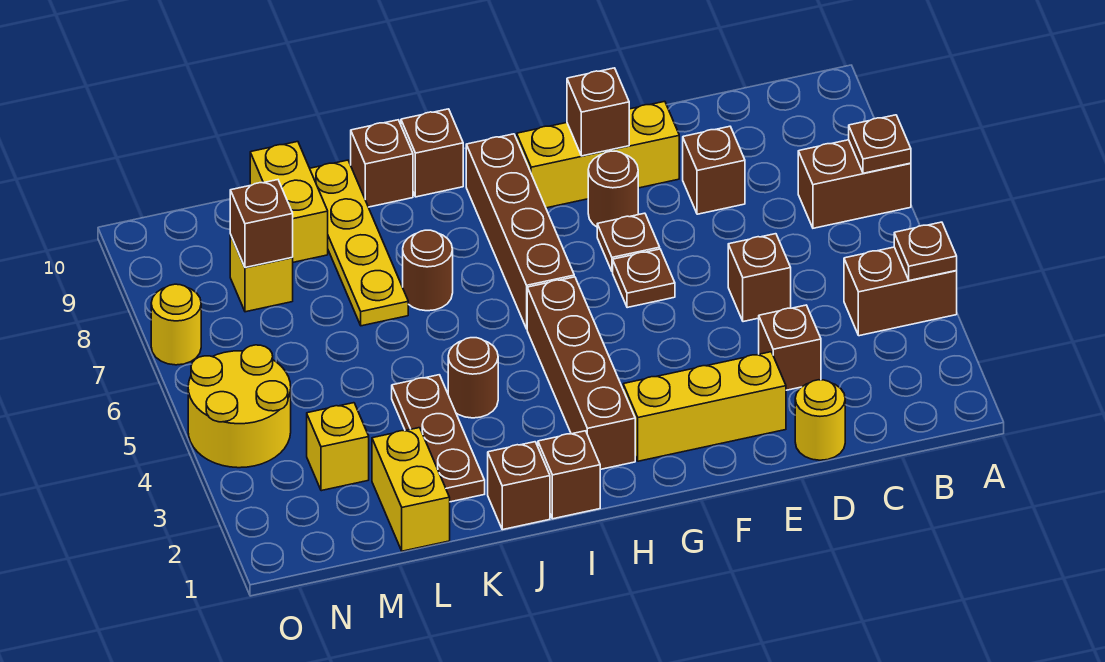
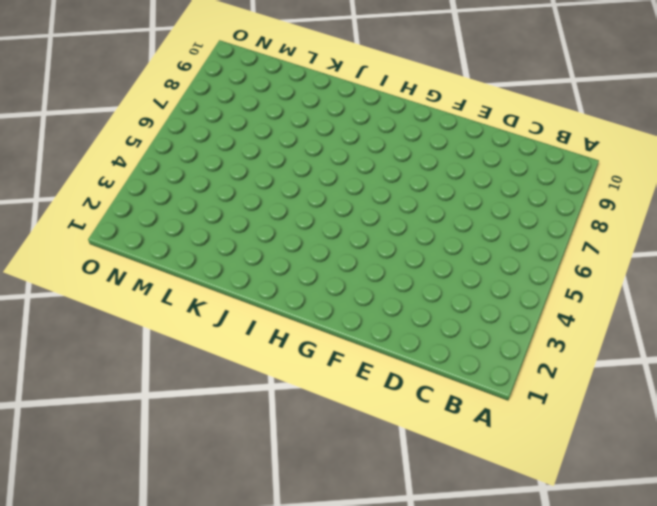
none -> brown 1x2 brick [844,247,957,336]
none -> brown 1x2 brick [798,140,911,228]
none -> yellow 1x1 round brick [795,380,845,460]
none -> brown 1x1 brick [759,305,821,390]

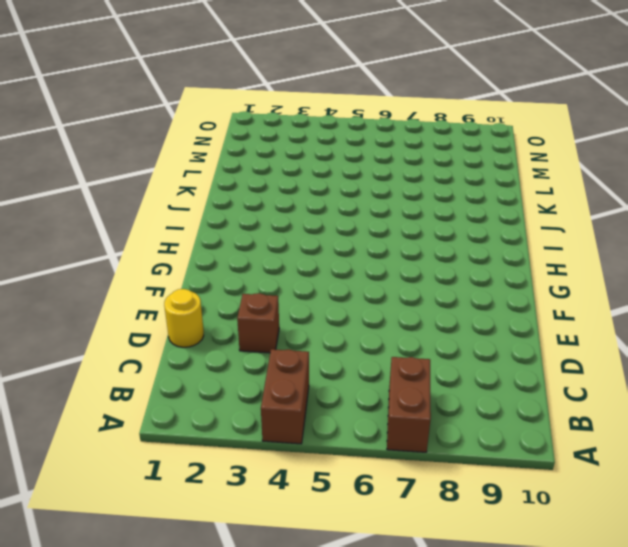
none -> brown 1x1 brick [728,234,791,322]
none -> brown 1x1 brick [683,126,745,214]
none -> yellow 1x3 brick [623,352,786,461]
none -> yellow 1x3 brick [517,101,679,208]

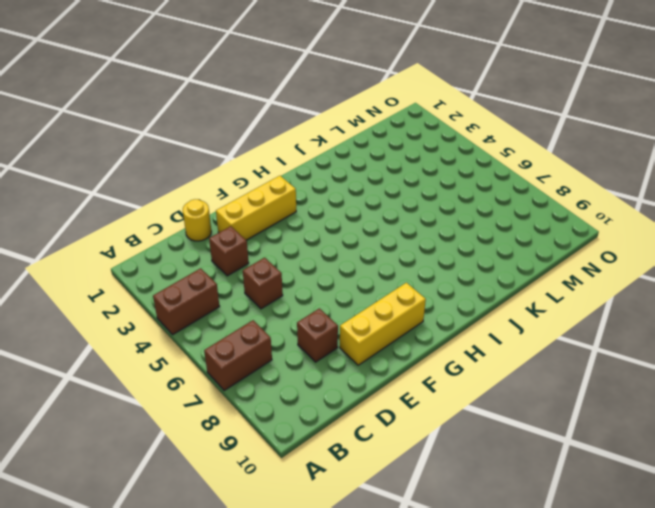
none -> brown 1x1 plate [613,249,675,308]
none -> brown 1x1 plate [597,213,660,272]
none -> brown 1x1 round brick [588,151,638,227]
none -> brown 1x4 brick [527,277,635,470]

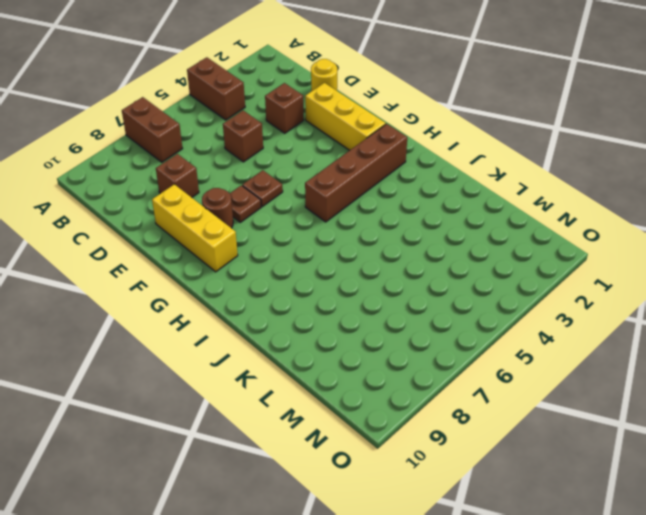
none -> brown 1x4 brick [466,134,574,329]
none -> brown 1x1 brick [538,431,600,519]
none -> brown 1x1 brick [401,109,463,197]
none -> brown 1x1 brick [488,442,550,530]

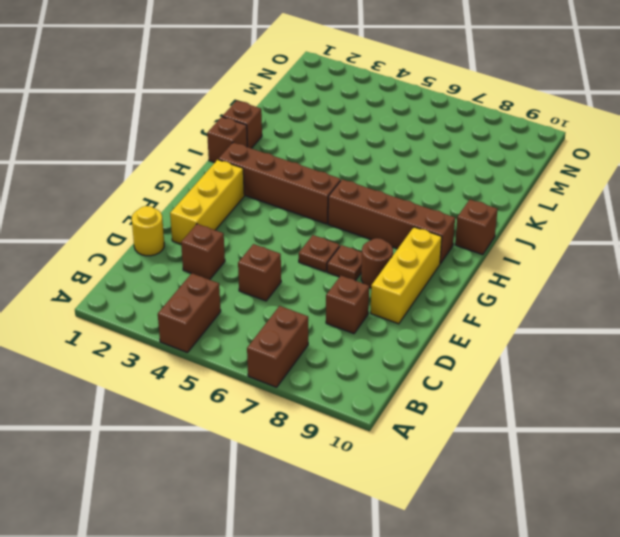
none -> brown 1x1 round brick [448,338,498,418]
none -> brown 1x1 round brick [403,230,453,311]
none -> brown 1x1 brick [351,120,413,207]
none -> brown 1x3 plate [392,375,485,502]

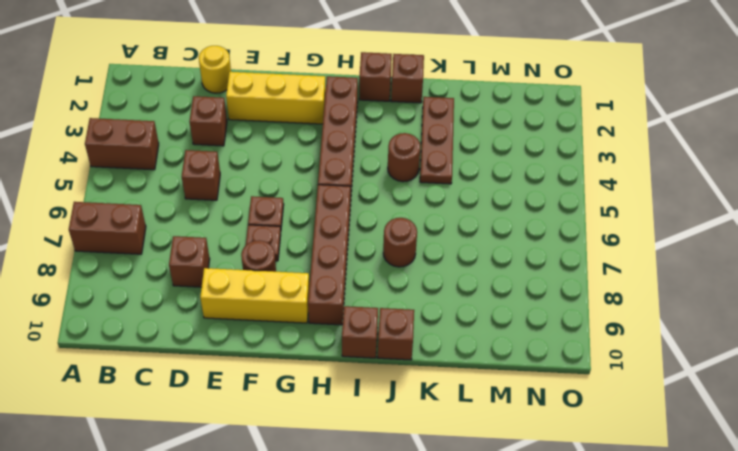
none -> yellow 1x4 plate [310,160,408,326]
none -> yellow 1x2 brick [372,428,450,551]
none -> yellow 1x2 brick [250,142,328,262]
none -> yellow 1x1 brick [307,403,369,491]

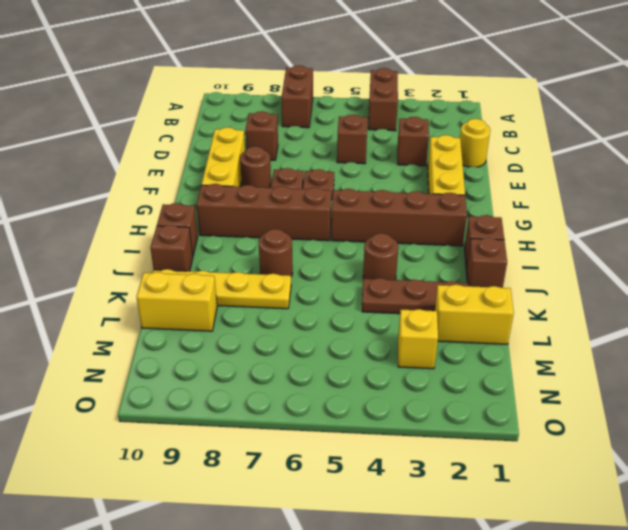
none -> yellow 1x1 brick [230,235,293,312]
none -> yellow 2x2 round brick [188,345,291,468]
none -> yellow 1x1 round brick [151,284,201,365]
none -> brown 1x1 plate [894,222,957,281]

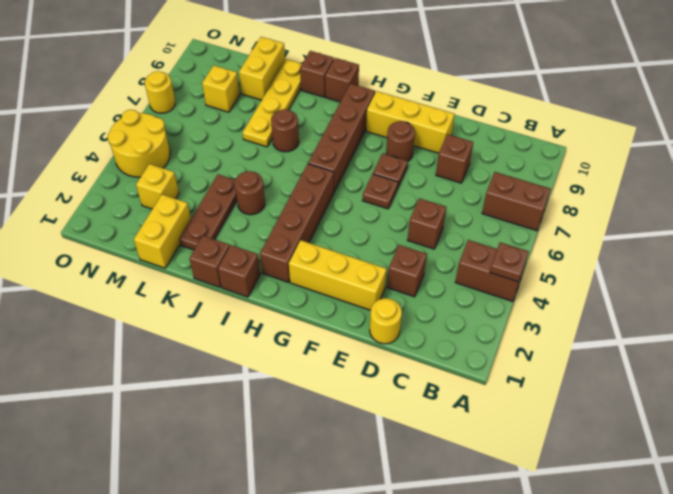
none -> brown 1x1 plate [849,115,911,173]
none -> brown 1x1 brick [567,68,629,156]
none -> brown 1x1 brick [230,180,293,268]

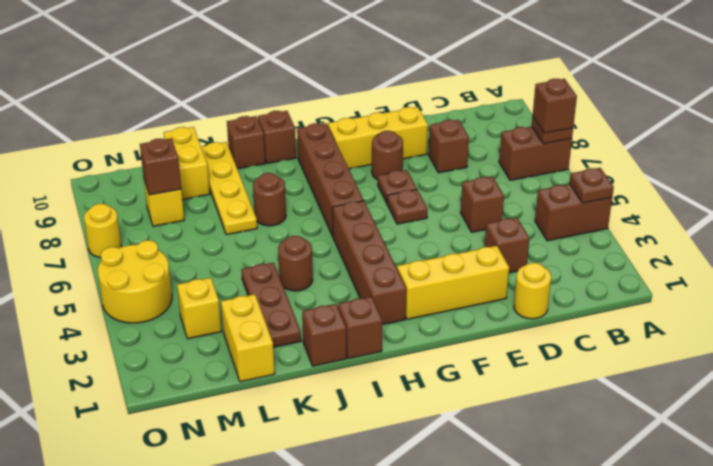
brown 1x1 brick [533,79,577,133] -> brown 1x1 brick moved to [567,68,629,156]

